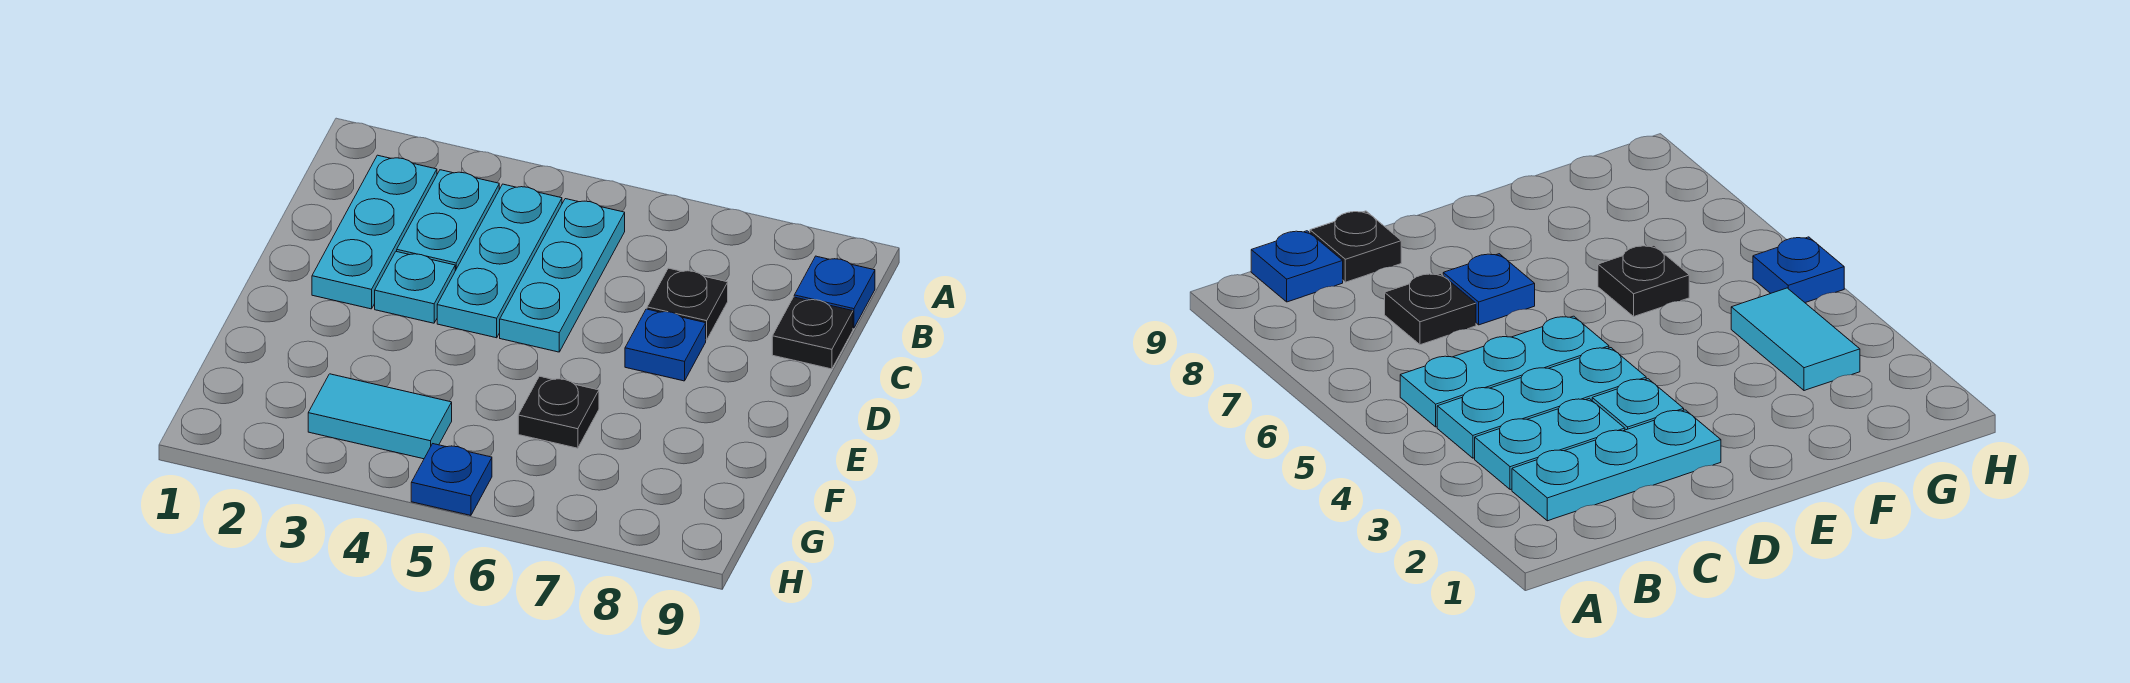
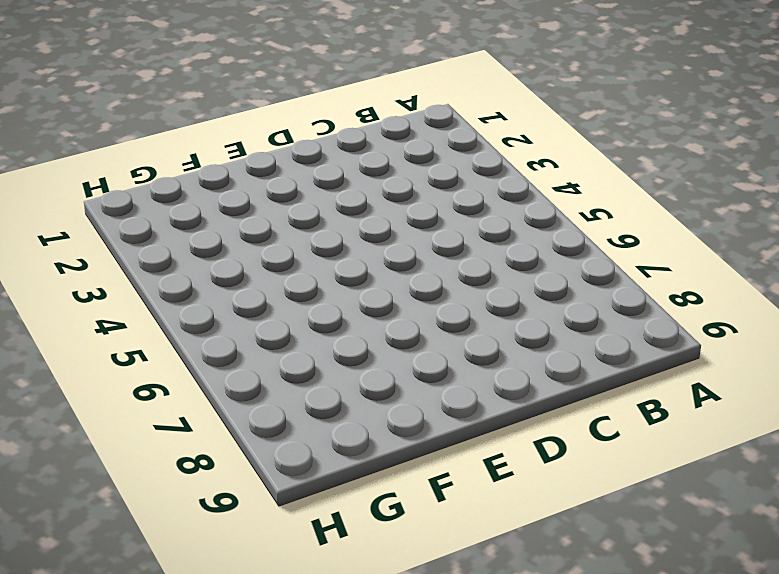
none -> cyan 1x3 plate [312,155,437,309]
none -> cyan 1x2 plate [397,170,499,271]
none -> cyan 1x3 plate [437,184,562,338]

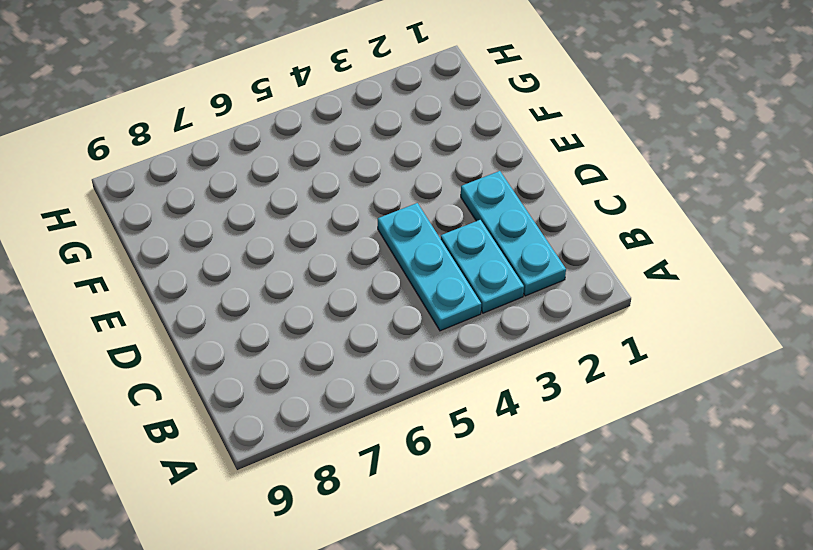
none -> cyan 1x3 plate [500,199,625,352]
none -> blue 1x1 plate [794,256,875,328]
none -> black 1x1 plate [647,268,728,340]

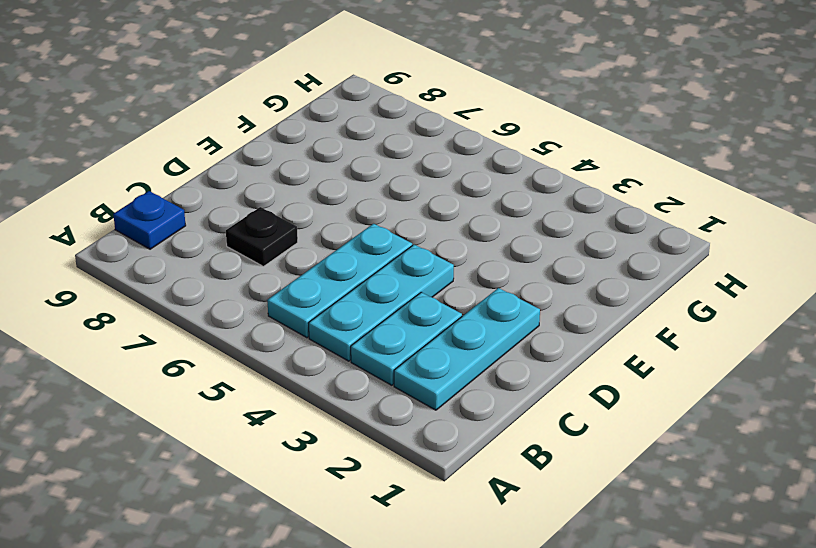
none -> black 1x1 plate [772,297,853,369]
none -> cyan 1x1 plate [375,251,455,323]
none -> blue 1x1 plate [625,309,706,381]

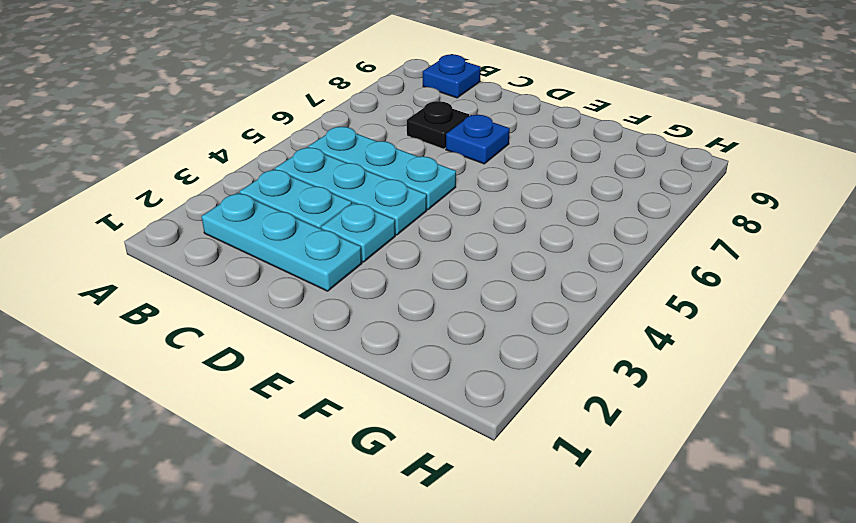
none -> black 1x1 plate [772,297,853,369]
none -> black 1x1 plate [518,376,599,448]
none -> cyan 1x2 tile [308,374,452,459]

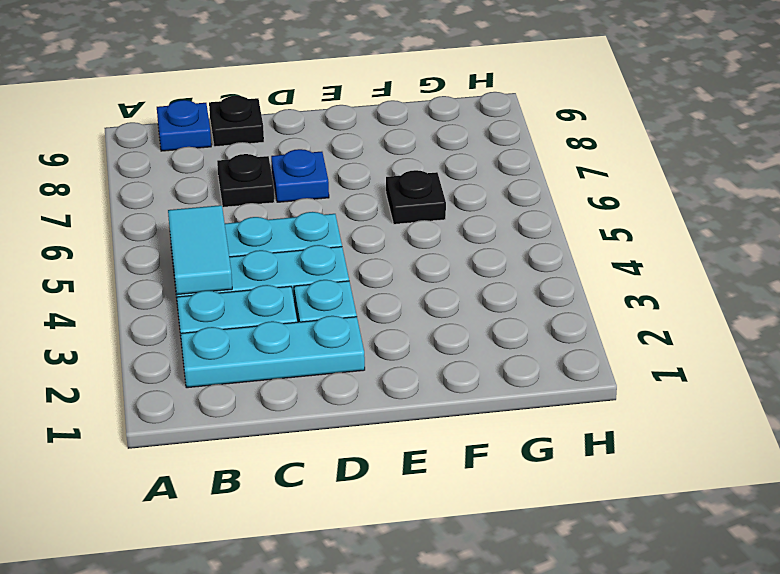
cyan 1x2 tile [168,205,232,295] -> cyan 1x2 tile moved to [308,374,452,459]
none -> blue 1x1 plate [411,444,492,515]

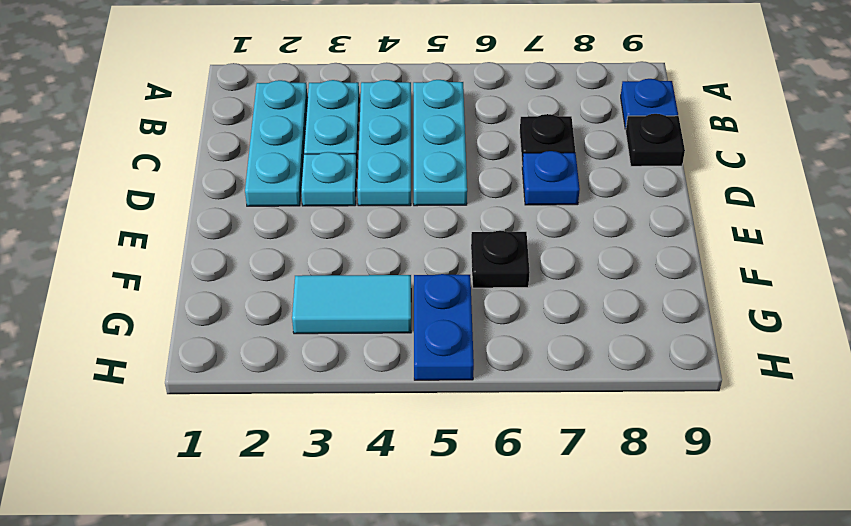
blue 1x2 plate [414,274,474,380] -> blue 1x1 plate [411,444,492,515]

